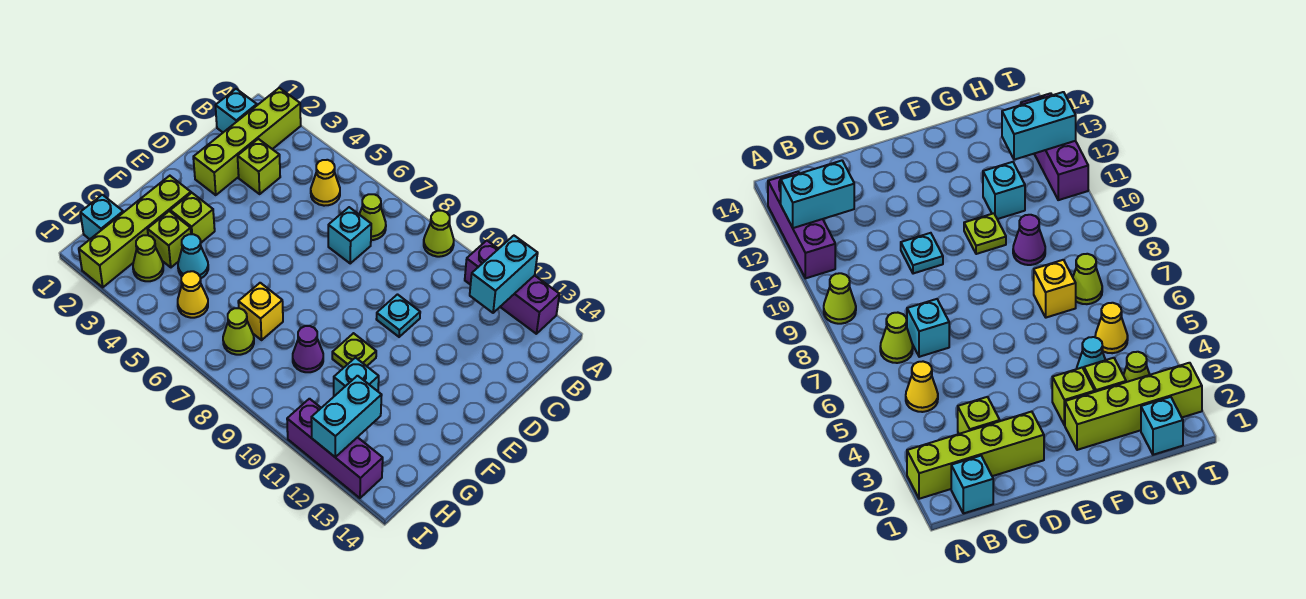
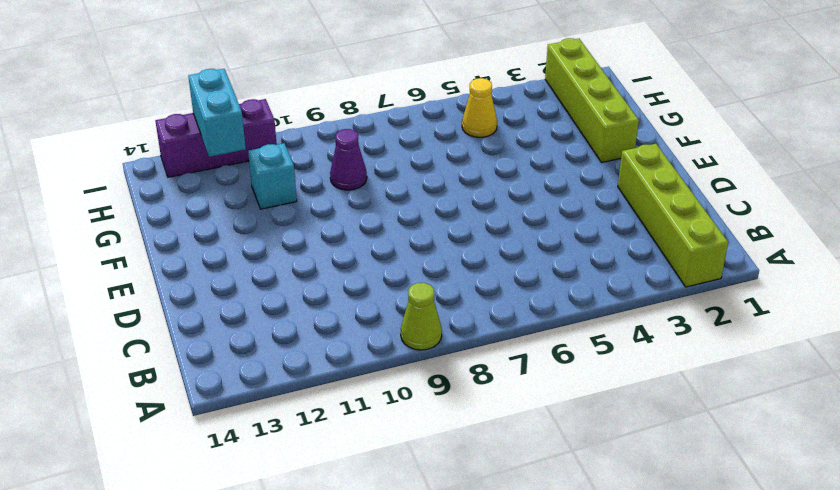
none -> purple 1x3 brick [465,241,559,334]
none -> cyan 1x1 brick [215,89,257,132]
none -> yellow 1x1 cone [311,160,340,206]

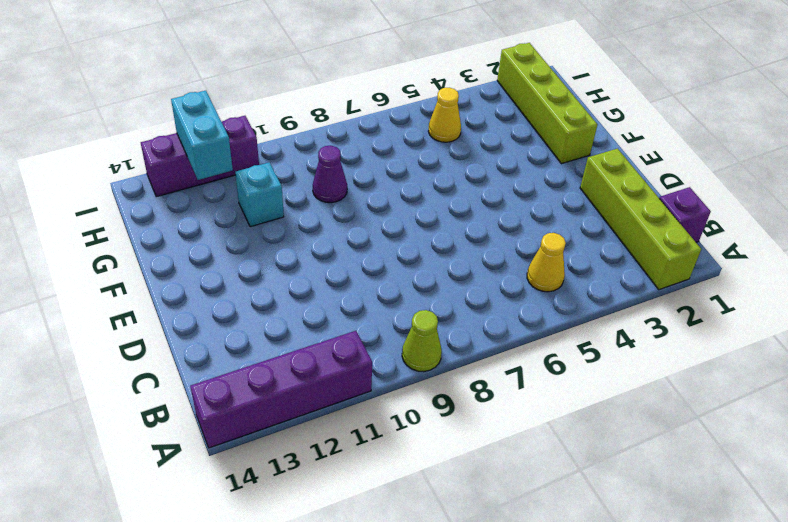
purple 1x4 brick [190,331,372,448] -> purple 1x3 brick [465,241,559,334]
purple 1x1 brick [659,187,711,242] -> cyan 1x1 brick [215,89,257,132]
none -> lime 1x1 cone [359,194,386,240]
none -> lime 1x1 brick [238,139,280,194]
none -> cyan 1x1 brick [328,207,371,263]

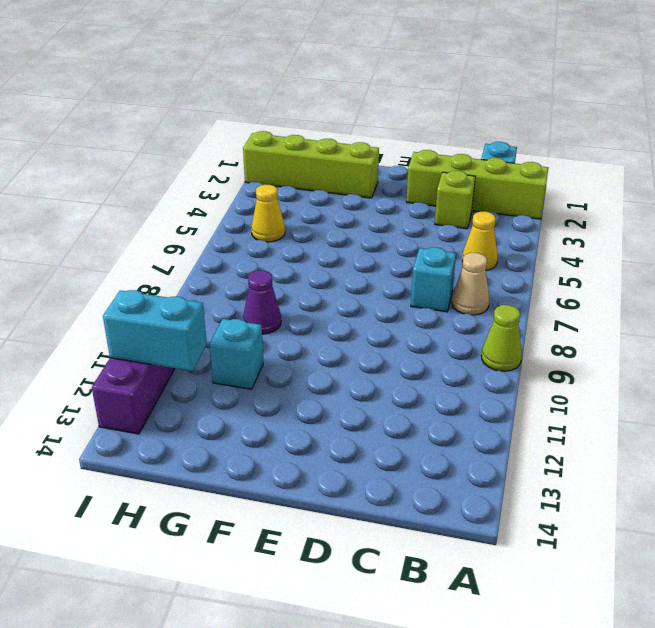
tan 1x1 cone [452,253,489,315] -> lime 1x1 cone [359,194,386,240]
none -> purple 1x3 brick [465,241,559,334]
none -> cyan 1x1 plate [376,295,420,337]
none -> lime 1x1 brick [170,193,215,243]

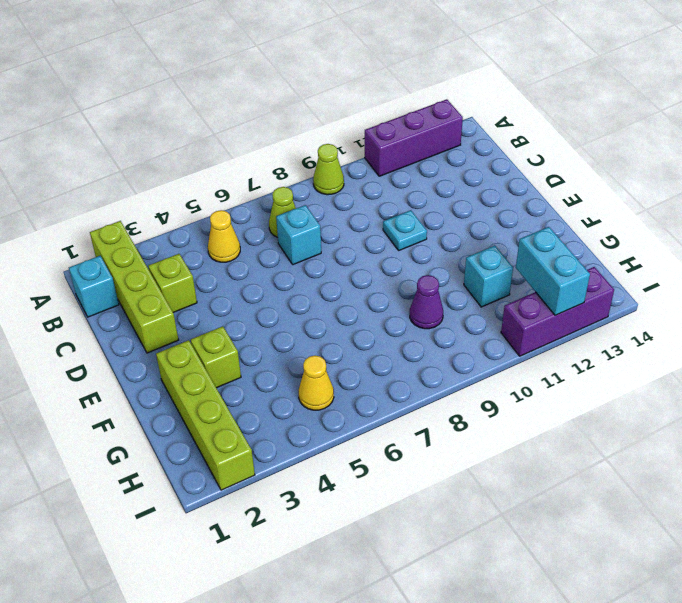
none -> lime 1x1 plate [332,333,376,368]
none -> lime 1x1 brick [147,211,191,267]
none -> cyan 1x1 cone [178,234,208,279]

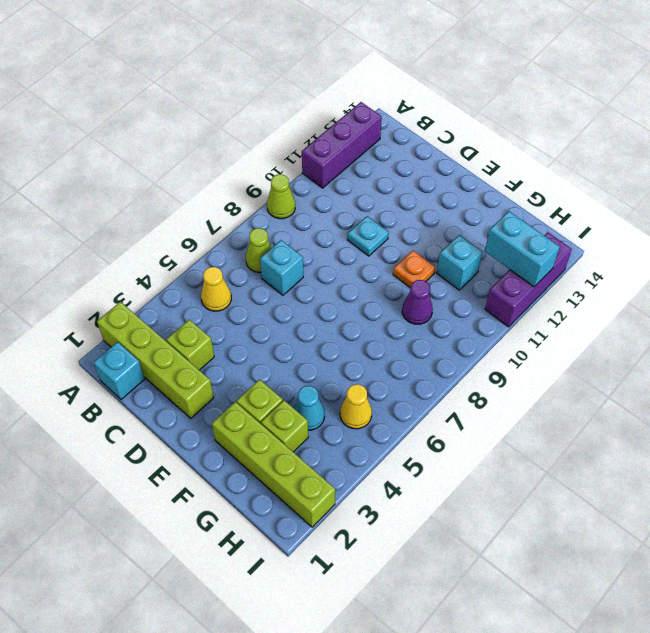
orange 1x1 plate [393,250,435,288] -> lime 1x1 plate [332,333,376,368]
none -> yellow 1x1 brick [238,283,283,340]
none -> cyan 1x1 brick [80,195,123,239]
none -> lime 1x1 cone [133,235,163,281]

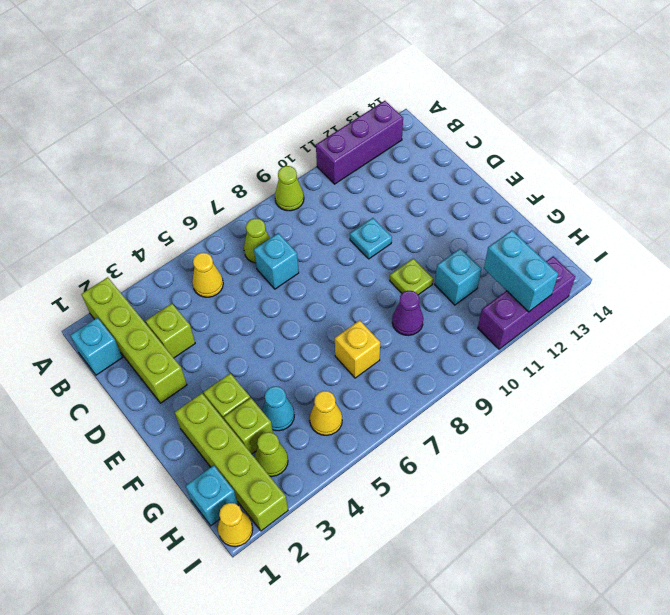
yellow 1x1 cone [218,503,253,547] -> none
none -> lime 1x1 cone [223,308,254,355]
none -> cyan 1x2 brick [470,236,538,313]

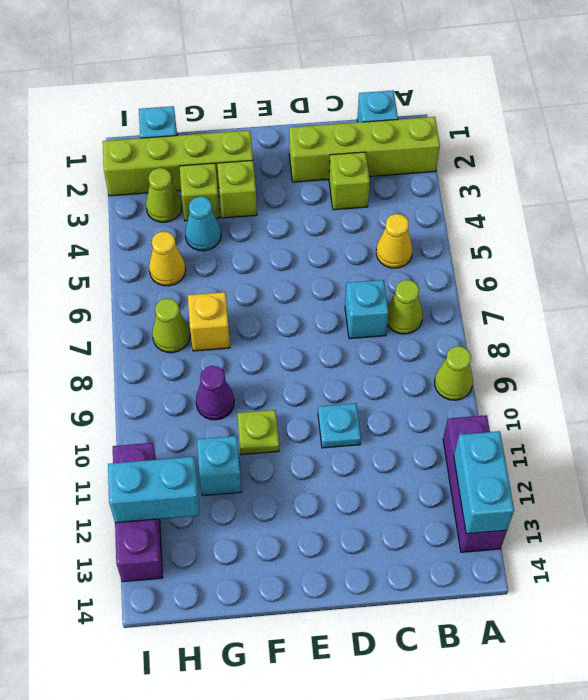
cyan 1x2 brick [454,431,514,534] -> cyan 1x2 brick turned to [470,236,538,313]

